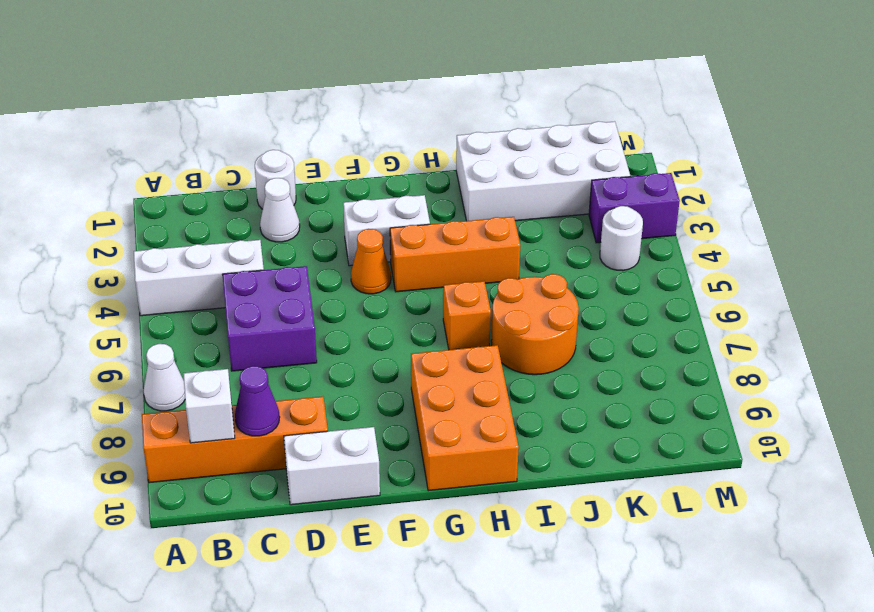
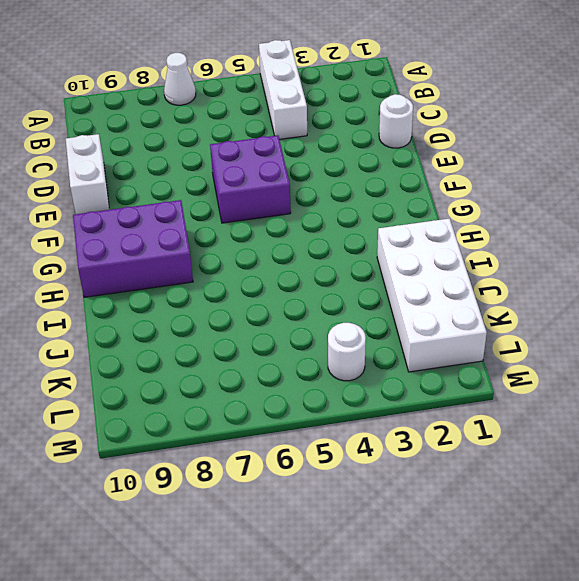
purple 2x2 brick [210,135,291,223] -> purple 2x2 brick moved to [222,266,317,371]
purple 2x3 brick [73,200,193,297] -> orange 2x3 brick [411,345,519,491]
none -> orange 1x4 brick [142,397,328,483]
none -> white 1x1 cone [260,178,300,242]
none -> white 1x2 brick [343,195,430,266]

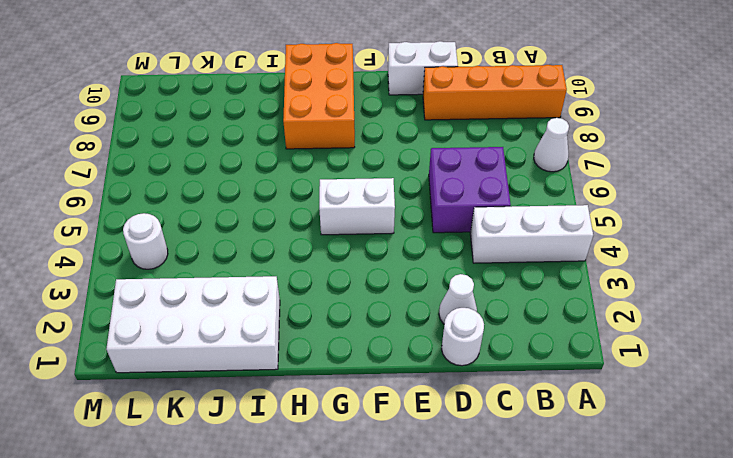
white 1x2 brick [319,178,395,235] -> white 1x2 brick moved to [343,195,430,266]
none -> orange 1x1 cone [351,229,391,294]
none -> orange 1x3 brick [390,217,520,292]
none -> orange 1x1 brick [443,281,491,350]

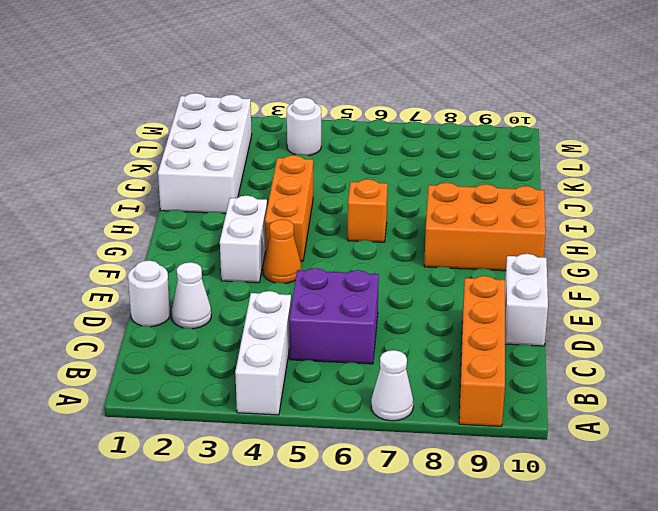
none -> orange 2x2 round brick [491,274,579,375]
none -> purple 1x2 brick [589,173,680,243]
none -> white 1x1 brick [183,369,235,443]

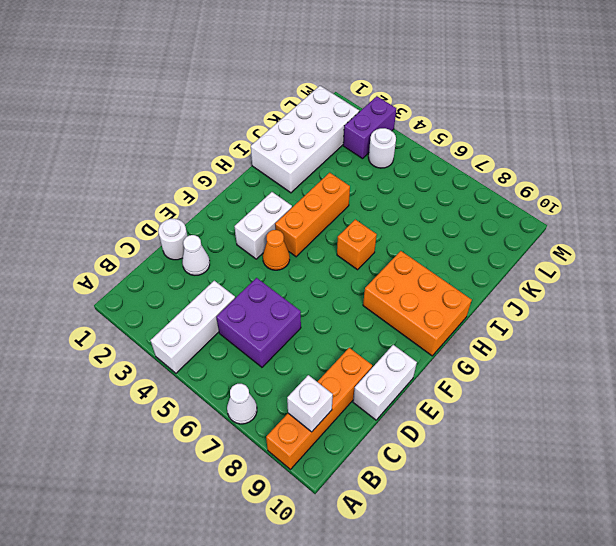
none -> orange 2x2 round brick [491,274,579,375]
none -> purple 1x1 cone [235,366,280,436]

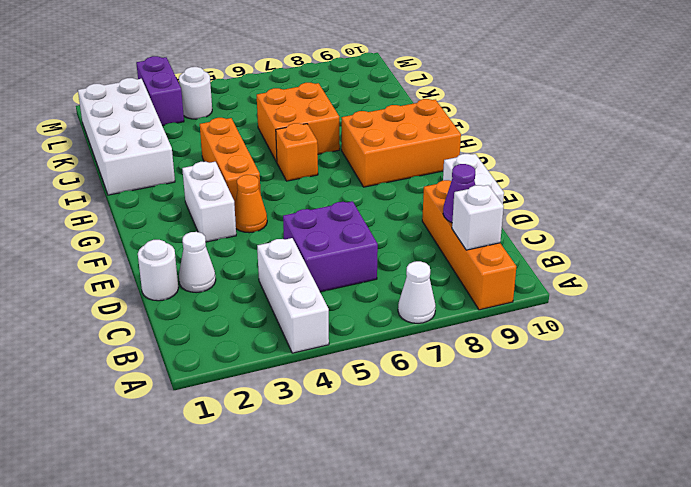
orange 2x2 brick [257,83,340,162] -> orange 2x2 round brick [491,274,579,375]

